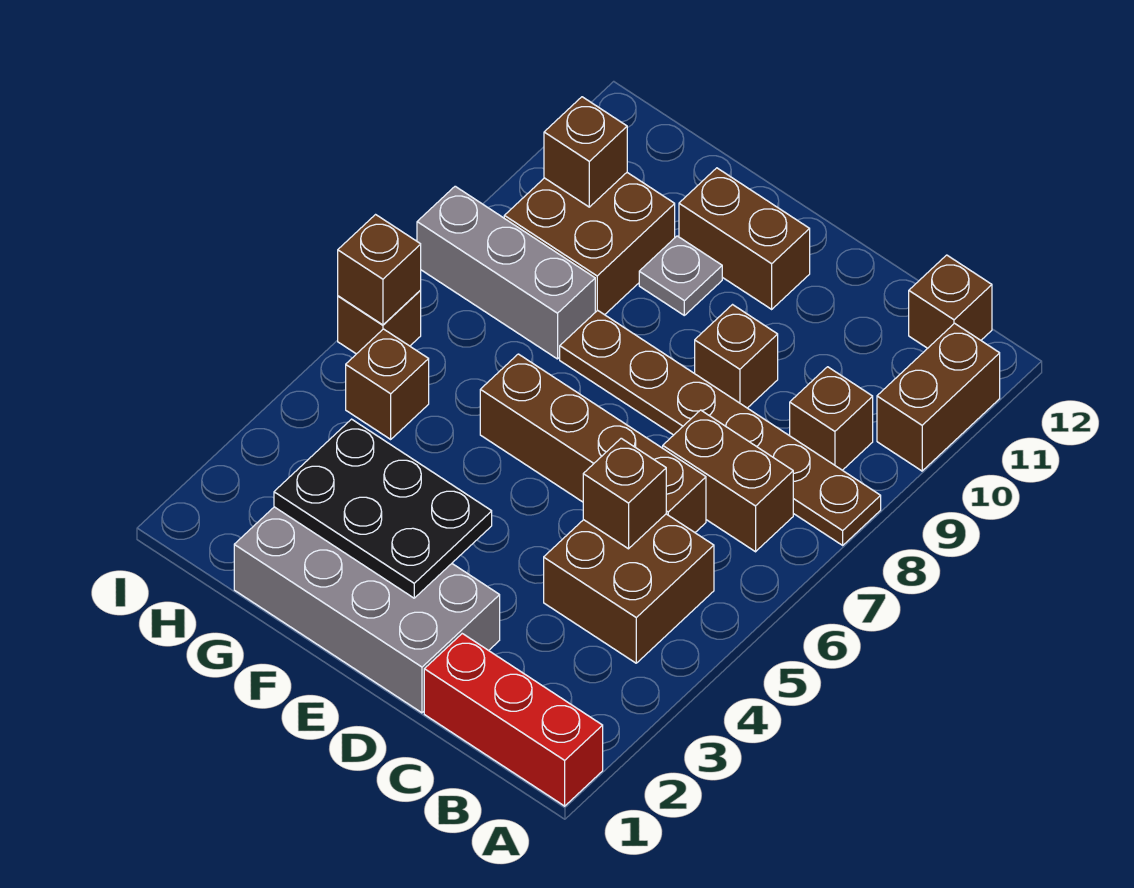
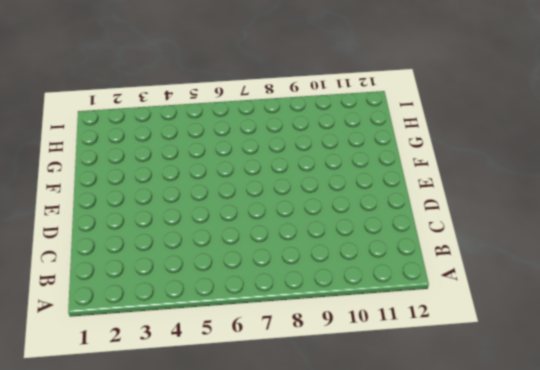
none -> red 1x3 brick [424,634,603,806]
none -> brown 1x6 plate [560,310,881,545]
none -> brown 1x2 brick [877,323,1000,471]

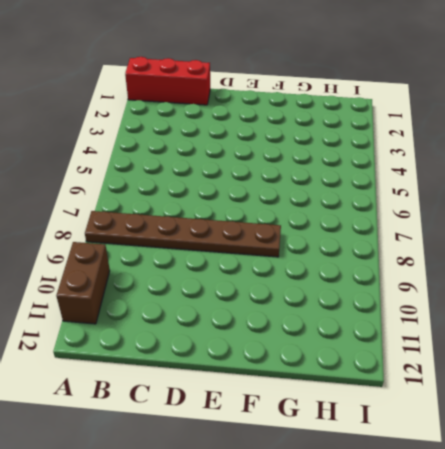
none -> brown 2x2 brick [544,514,714,663]
none -> brown 1x2 brick [663,410,793,552]
none -> brown 1x1 brick [790,367,873,470]

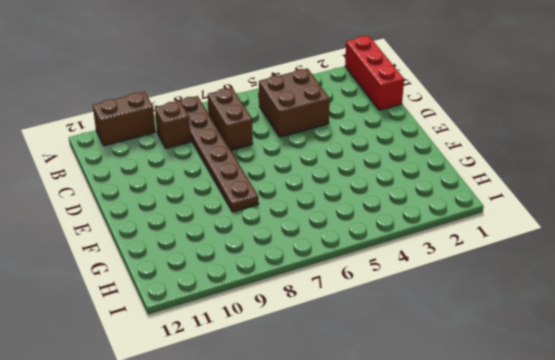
none -> brown 1x1 brick [909,255,992,348]
none -> brown 1x4 brick [480,354,706,532]
none -> grey 2x4 brick [234,507,500,713]

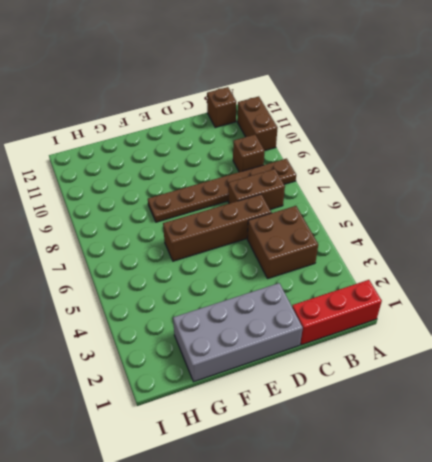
none -> brown 1x1 brick [695,305,778,408]
none -> brown 1x2 brick [679,168,810,309]
none -> grey 1x1 plate [639,236,722,315]

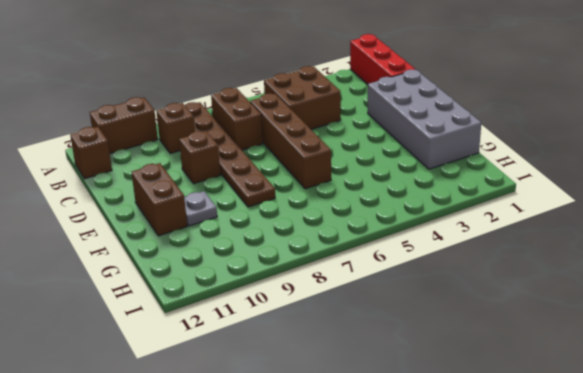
none -> grey 1x3 brick [417,186,595,359]
none -> brown 2x2 brick [504,173,675,315]
none -> brown 1x1 brick [346,329,429,439]

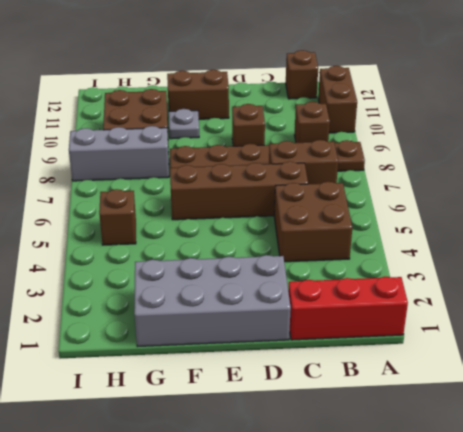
none -> brown 1x1 brick [338,290,421,354]
none -> brown 1x1 brick [583,438,666,549]
none -> black 2x3 plate [274,419,492,598]

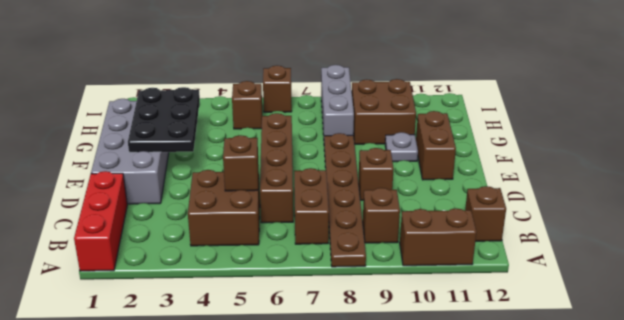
none -> brown 1x1 brick [544,97,627,207]
none -> brown 1x1 brick [338,215,421,325]

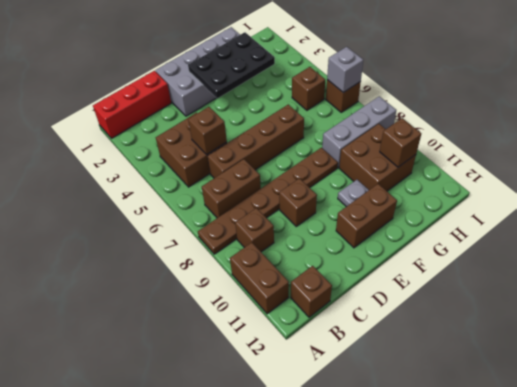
grey 1x1 brick [327,47,363,92] -> brown 1x1 brick [338,215,421,325]

